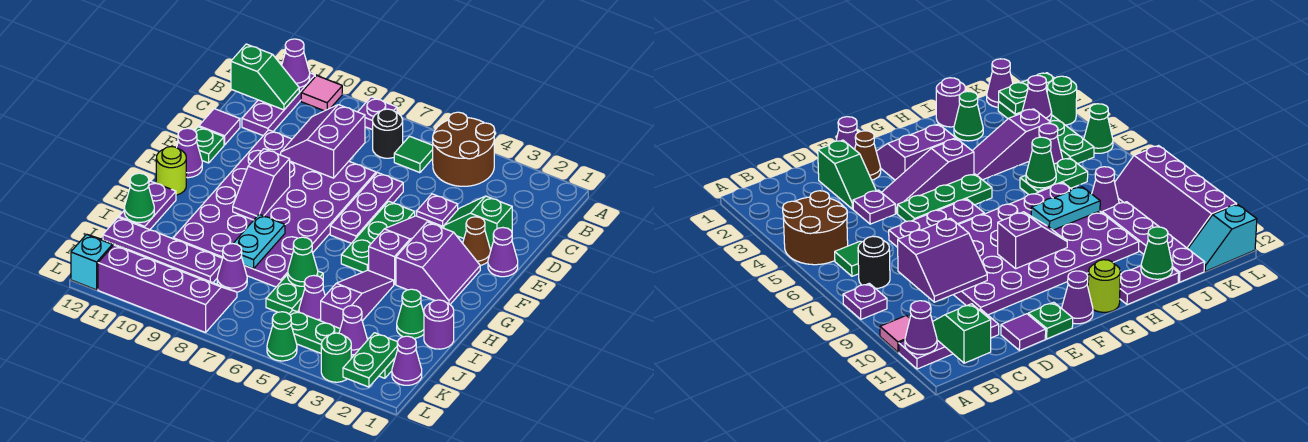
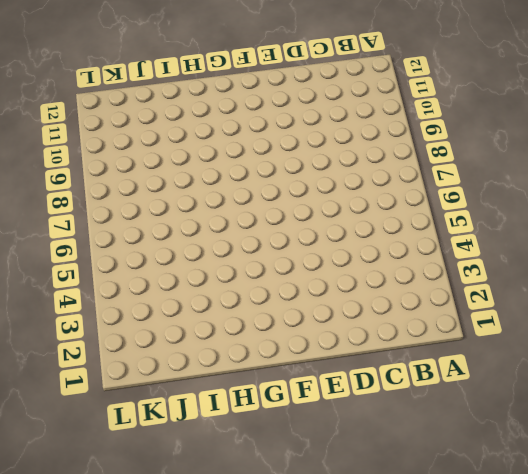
none -> brown 2x2 round brick [433,112,495,186]
none -> purple 1x1 plate [358,97,397,130]
none -> pink 1x1 tile [301,76,342,111]
none -> purple 1x3 plate [242,73,315,136]

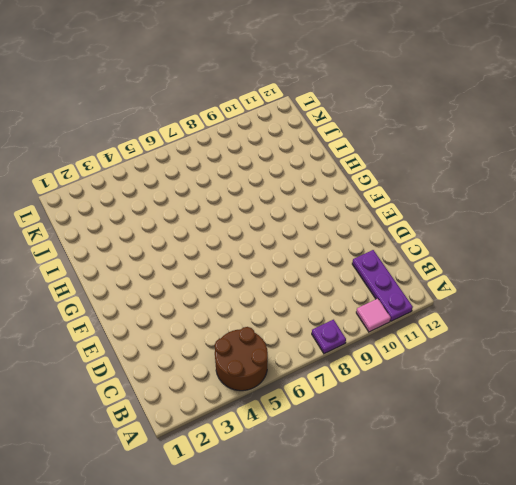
none -> green 1x1 tile [394,136,433,173]
none -> black 1x1 round brick [373,109,403,158]
none -> green 1x2 slope [444,196,512,249]
none -> purple 1x1 plate [417,194,458,228]

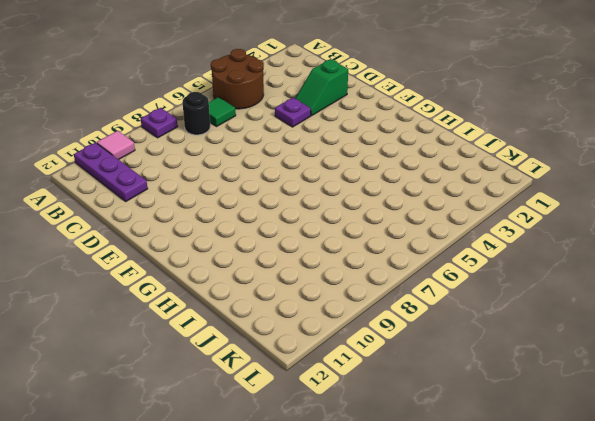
none -> purple 1x3 plate [330,173,403,243]
none -> purple 4x6 plate [173,130,376,287]
none -> purple 1x1 tile [199,109,240,145]
none -> purple 1x1 cone [488,228,518,277]

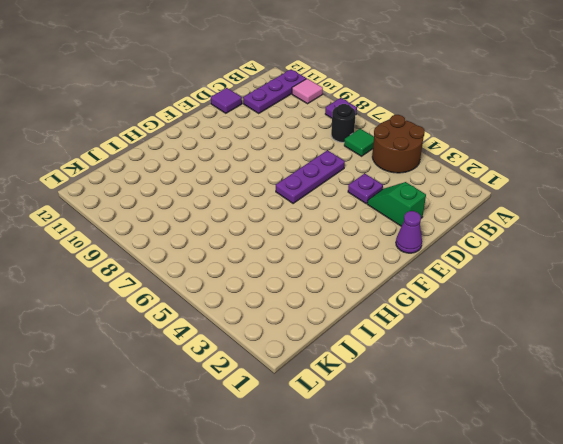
none -> purple 4x6 plate [173,130,376,287]
none -> brown 1x1 cone [463,217,491,265]
none -> purple 1x3 slope [369,216,442,285]
none -> green 1x3 plate [341,201,415,272]

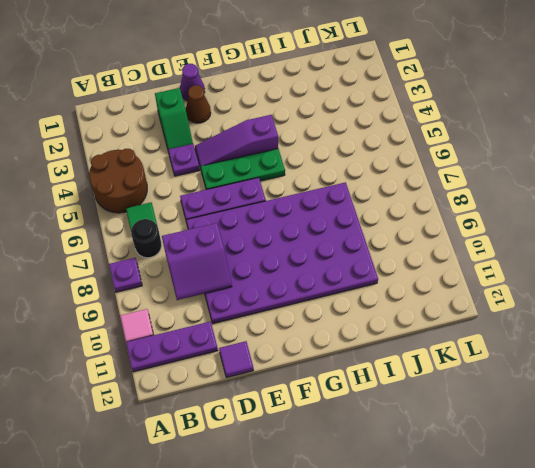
none -> green 1x1 plate [195,127,224,163]
none -> purple 2x2 slope [396,222,480,304]
none -> purple 1x1 cone [177,128,202,178]
none -> lime 1x1 round brick [156,147,186,195]

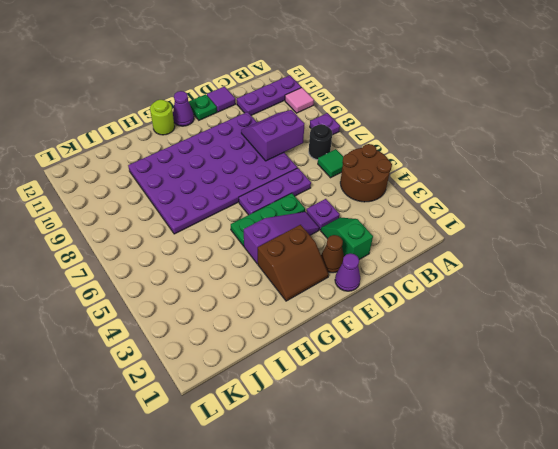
brown 2x2 slope [258,225,329,301] -> purple 2x2 slope [396,222,480,304]
none -> purple 1x3 slope [321,270,394,328]
none -> purple 1x2 plate [119,181,176,230]
none -> purple 1x1 round brick [424,300,454,349]
none -> green 1x1 cone [397,289,424,338]

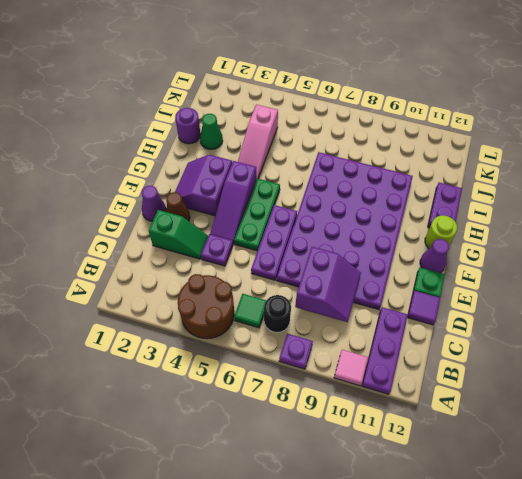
pink 1x3 slope [238,104,278,181] -> purple 1x3 slope [321,270,394,328]
none -> green 1x2 plate [266,271,323,314]
none -> purple 1x1 cone [299,276,325,321]
none -> purple 1x1 cone [217,244,247,292]
none -> purple 1x4 plate [103,217,223,283]

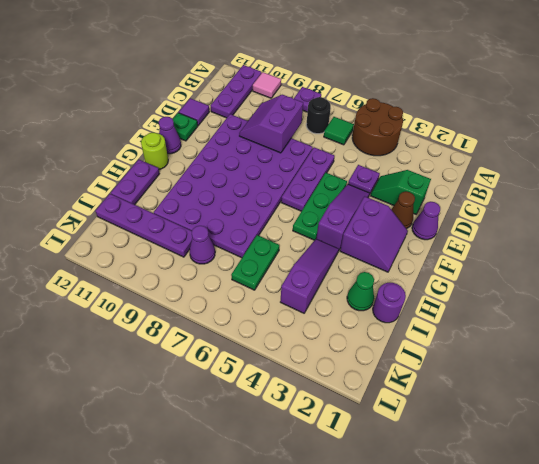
none -> purple 1x1 cone [299,276,325,321]
none -> purple 1x1 cone [392,336,422,385]
none -> green 1x4 plate [290,310,395,378]
none -> purple 2x4 slope [98,245,237,333]

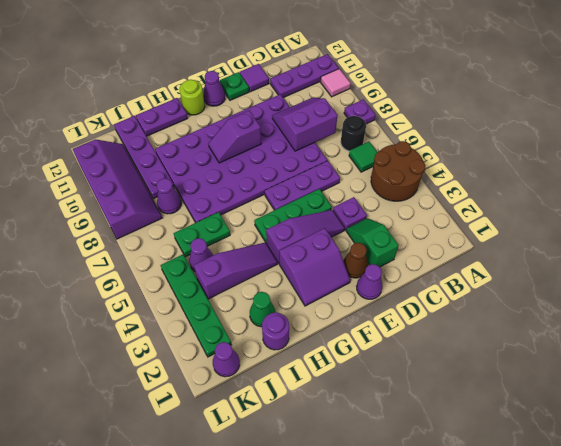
none -> cyan 1x2 slope [71,234,123,290]
none -> green 1x1 round brick [321,333,351,382]
none -> green 1x1 cone [267,312,297,361]
none -> purple 1x1 cone [282,39,310,88]

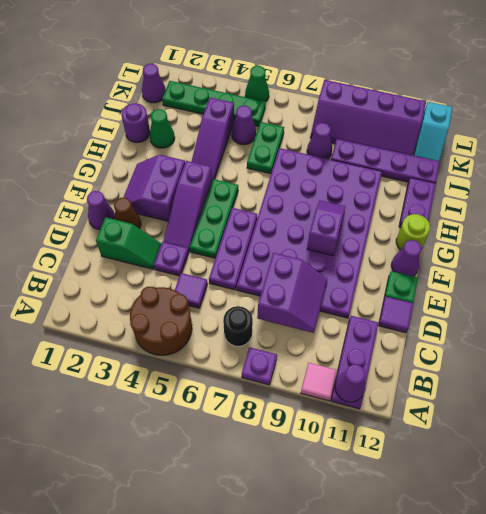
purple 1x1 tile [175,273,207,308] -> none
none -> green 1x1 tile [394,136,433,173]
none -> green 1x1 round brick [321,333,351,382]
none -> green 1x2 slope [231,44,299,110]
none -> cyan 1x2 plate [233,214,285,269]

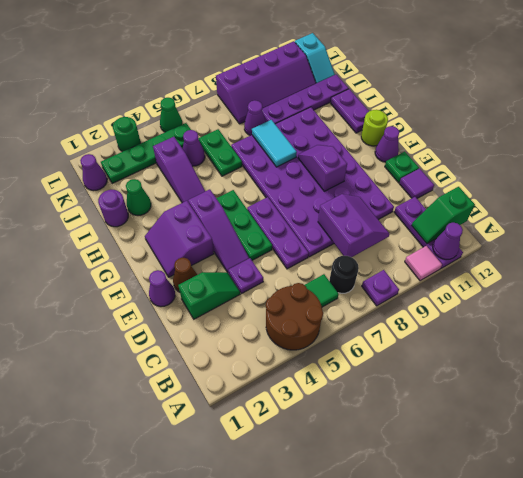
cyan 1x2 tile [252,120,297,167] -> cyan 1x2 plate [233,214,285,269]
none -> green 1x1 cone [288,237,318,286]
none -> green 1x1 cone [124,173,154,223]
none -> green 1x2 plate [343,333,398,387]
none -> purple 1x1 cone [339,306,367,355]

